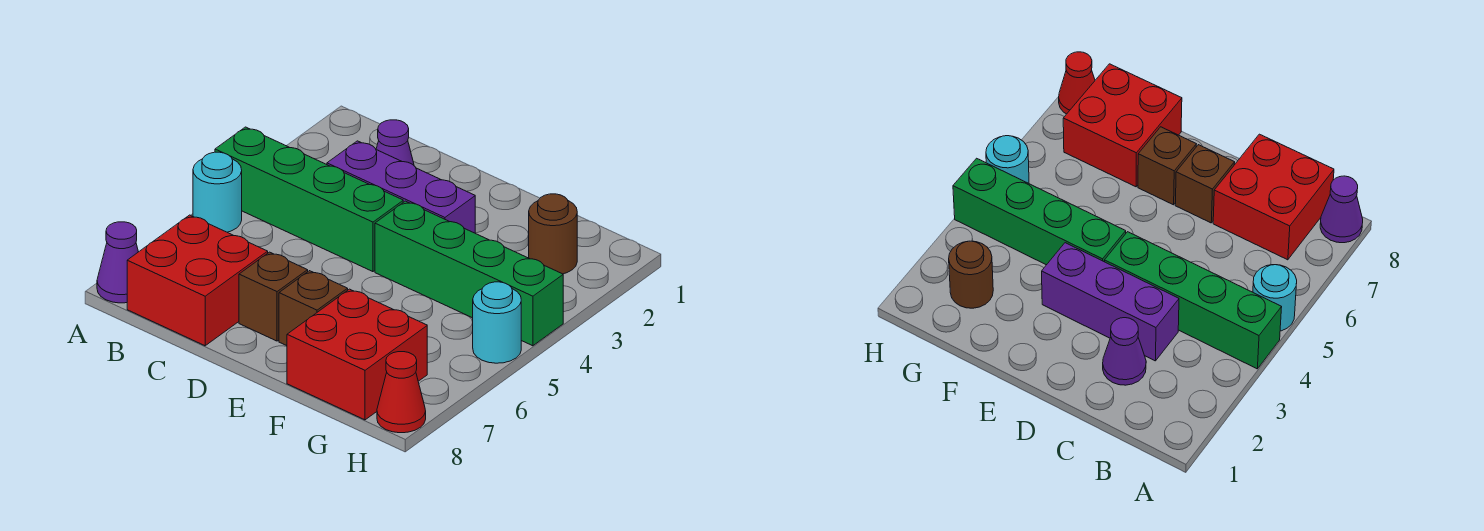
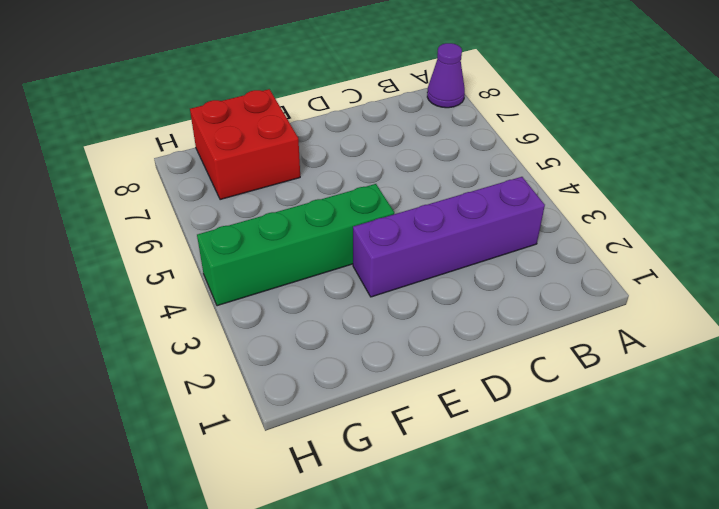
purple 1x4 brick [353,177,545,297] -> purple 1x3 brick [327,141,475,233]
none -> green 1x4 brick [215,127,403,272]
none -> cyan 1x1 round brick [193,152,242,232]
none -> red 2x2 brick [127,215,268,346]

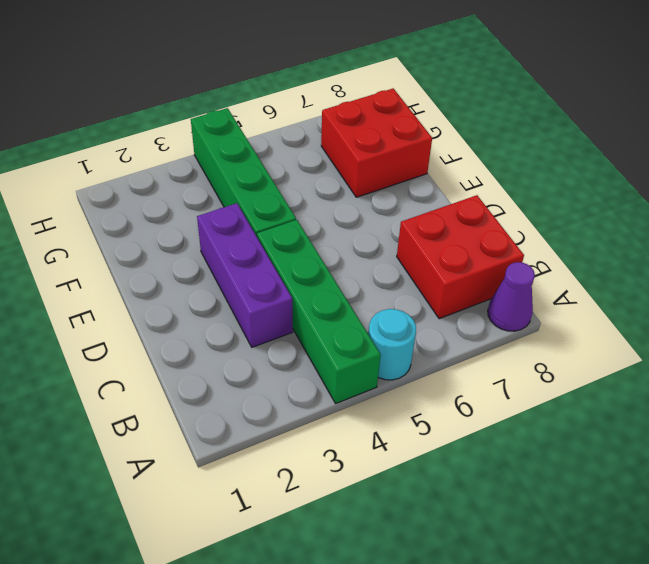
none -> purple 1x1 cone [376,120,414,165]
none -> brown 1x1 brick [239,252,308,341]
none -> brown 1x1 brick [279,271,348,346]

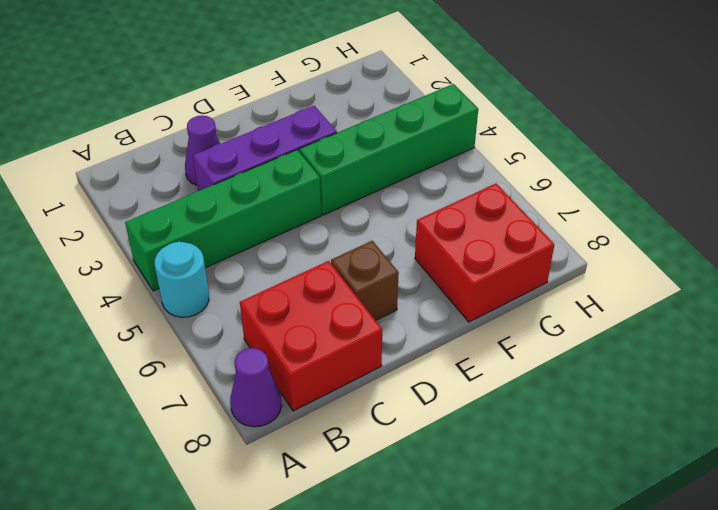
none -> brown 1x1 brick [279,271,348,346]
none -> brown 1x1 round brick [529,194,577,274]
none -> cyan 1x1 round brick [473,282,521,363]

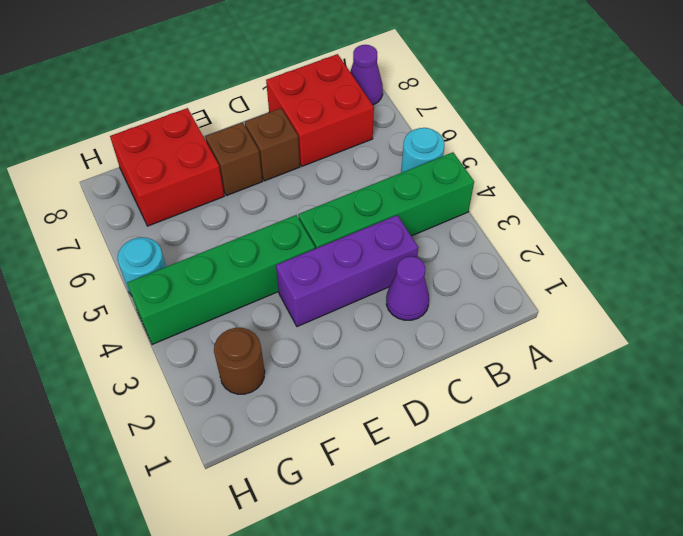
none -> red 1x1 cone [377,352,426,433]

